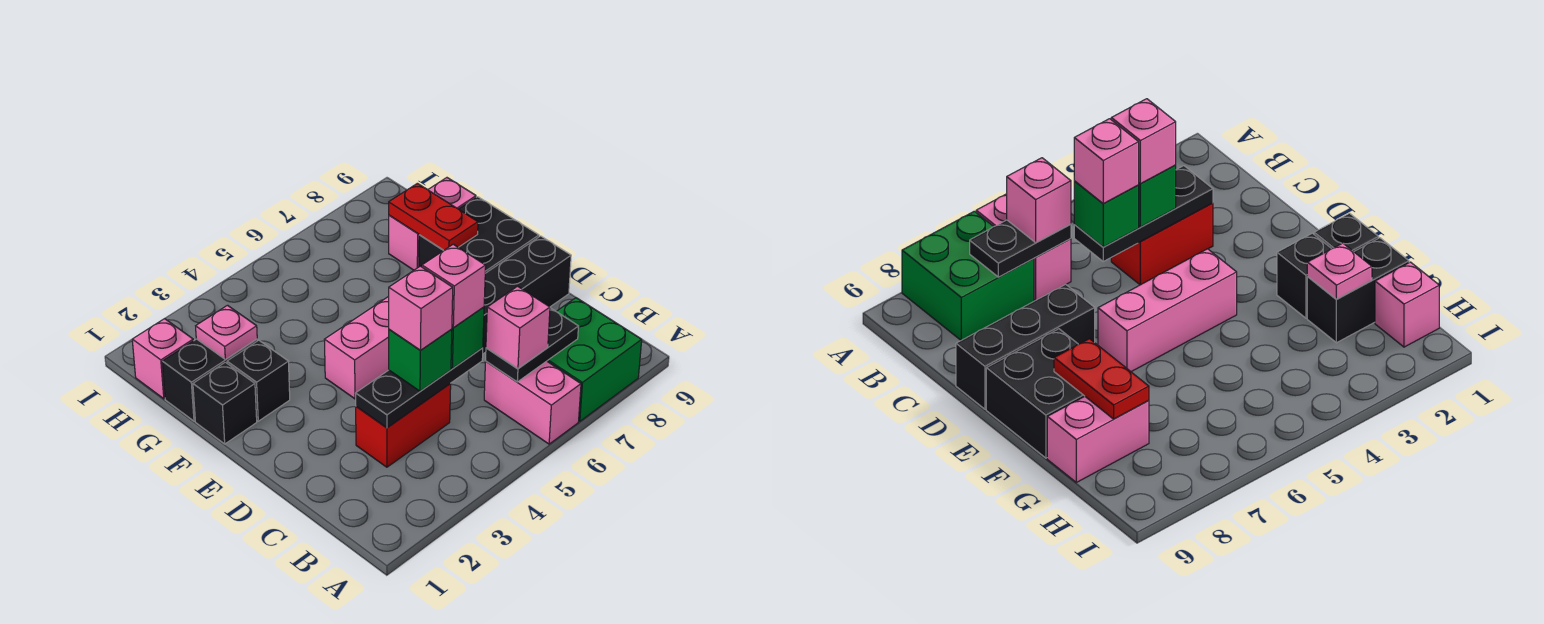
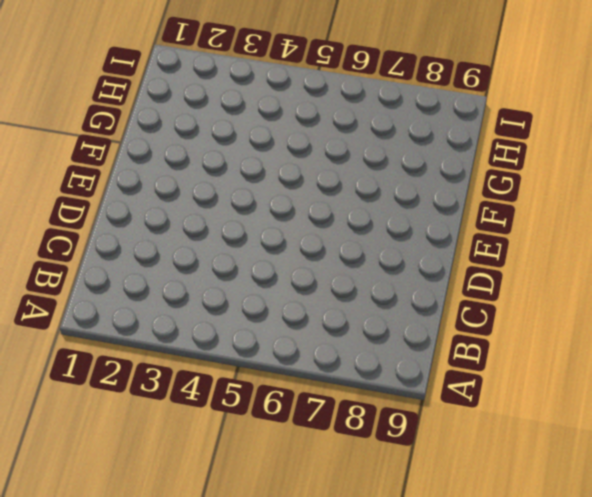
none -> pink 1x2 brick [484,361,581,444]
none -> green 2x2 brick [547,298,642,421]
none -> red 1x2 brick [356,384,451,467]

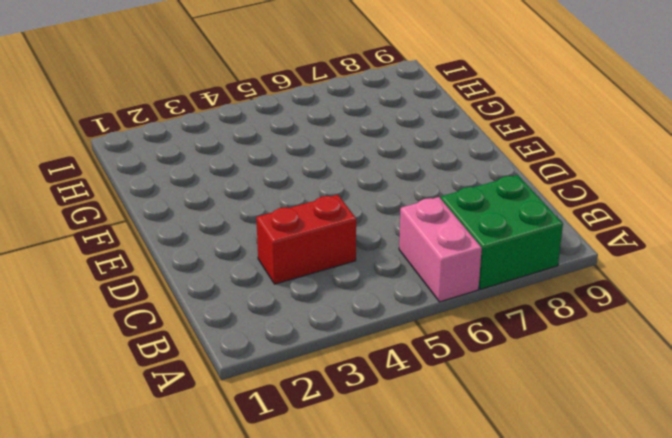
none -> black 1x3 brick [483,236,571,354]
none -> pink 1x3 brick [324,296,389,399]
none -> black 2x2 brick [419,197,539,273]

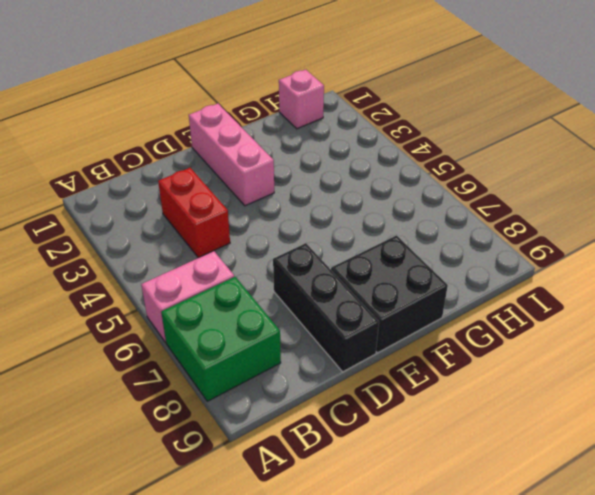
pink 1x3 brick [189,104,274,206] -> pink 1x3 brick moved to [324,296,389,399]
none -> black 1x1 brick [193,362,257,444]
none -> black 1x1 brick [227,340,290,421]
none -> black 1x2 brick [162,339,257,421]

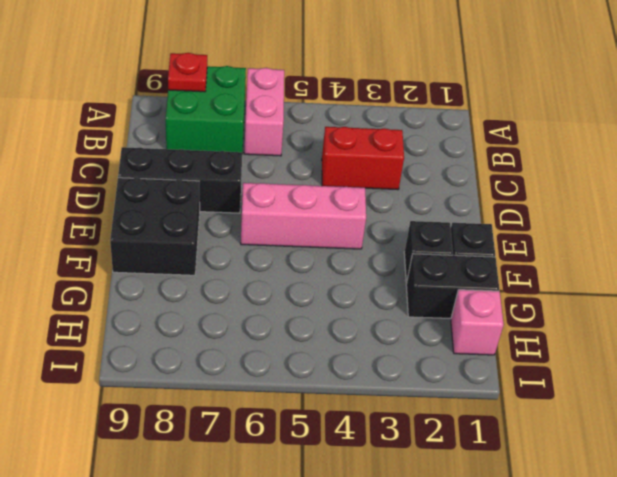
red 1x1 plate [168,53,207,92] -> none
none -> pink 1x2 brick [389,178,476,270]
none -> black 1x2 plate [486,308,579,382]
none -> black 1x3 plate [356,348,483,428]

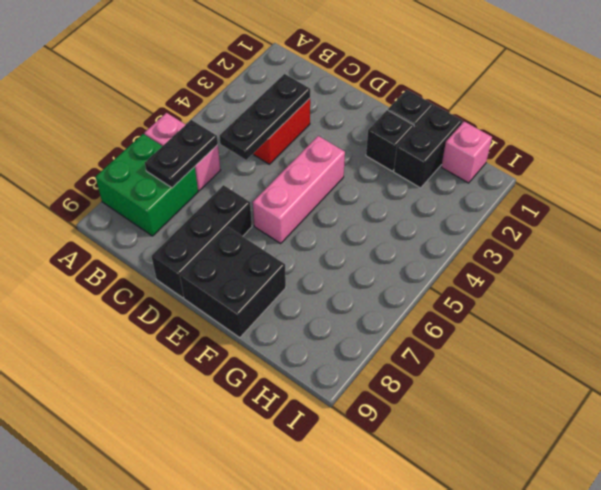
none -> pink 1x2 brick [389,178,476,270]
none -> red 1x2 plate [389,183,478,250]
none -> pink 1x1 plate [196,305,257,359]

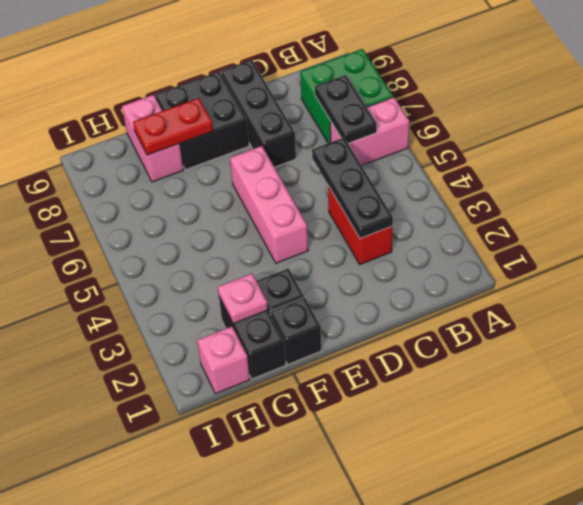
none -> pink 1x1 brick [486,286,550,368]
none -> green 1x1 brick [389,329,452,391]
none -> green 1x1 brick [451,307,484,368]

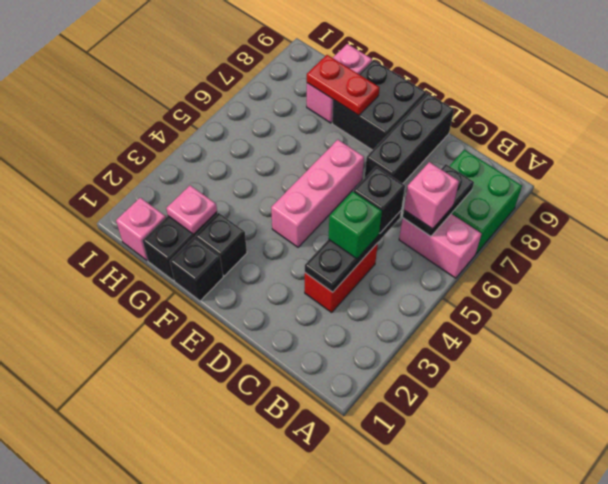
black 1x1 brick [353,167,405,233] -> green 1x1 brick [451,307,484,368]
none -> pink 1x1 brick [389,266,453,350]
none -> pink 1x1 brick [422,244,486,328]

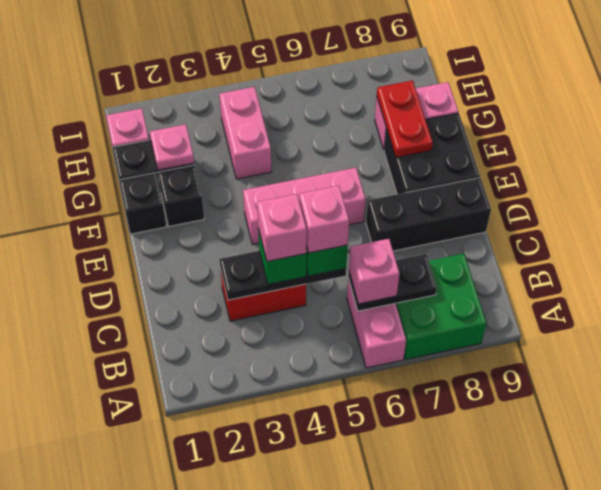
pink 1x2 brick [219,87,272,179] -> none

